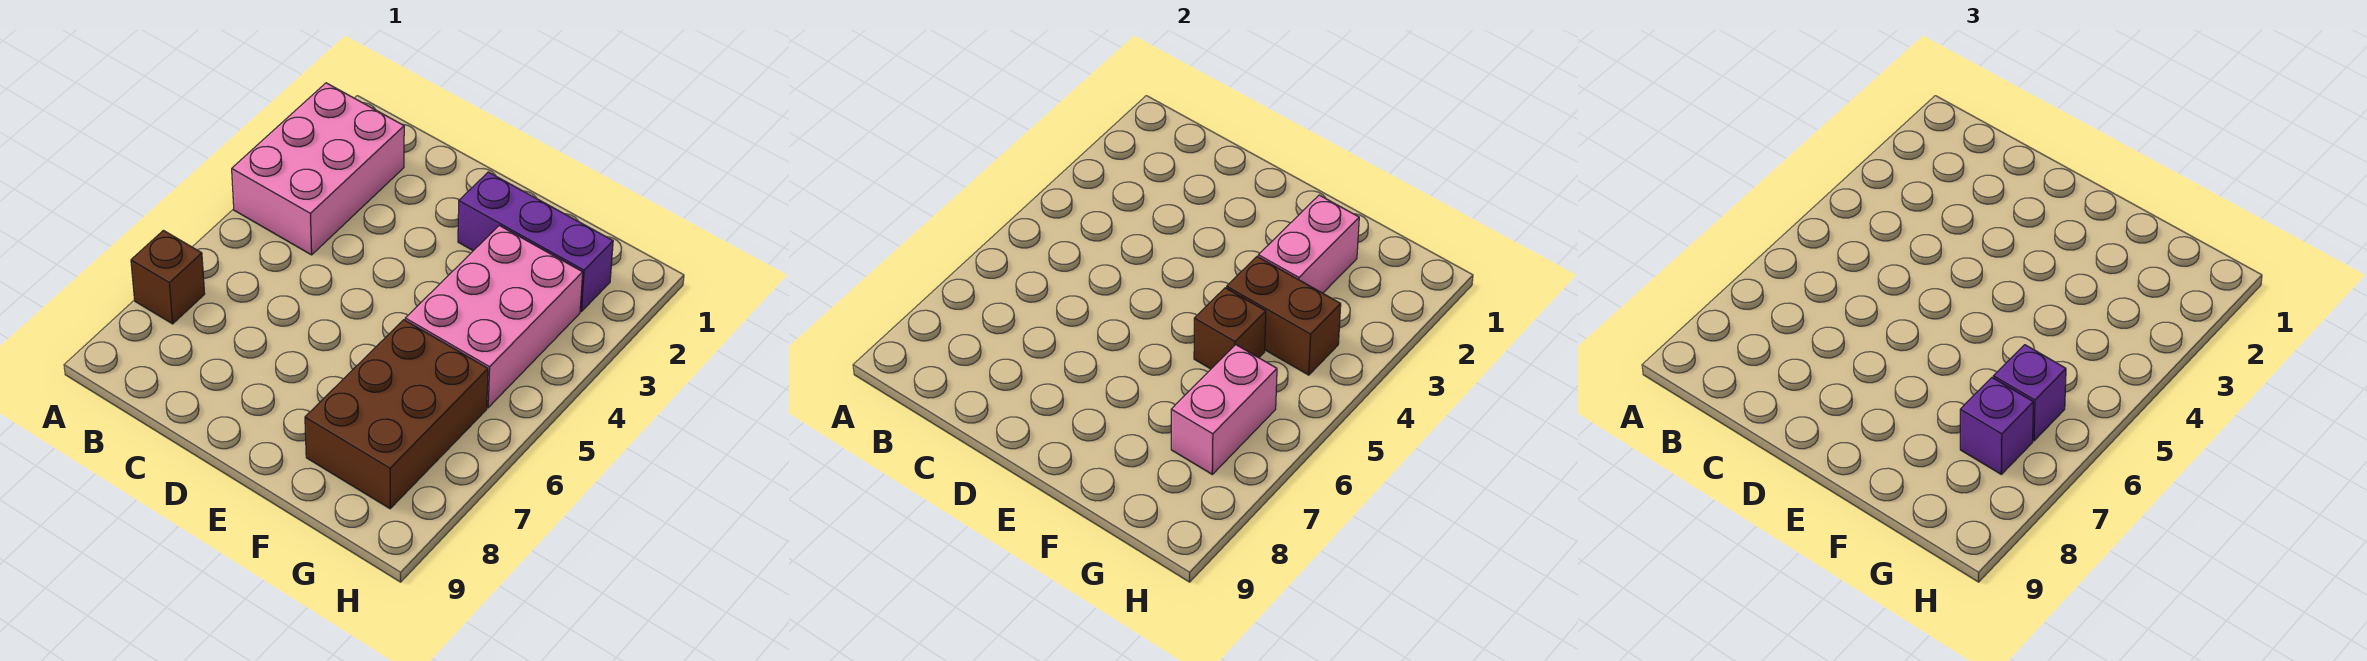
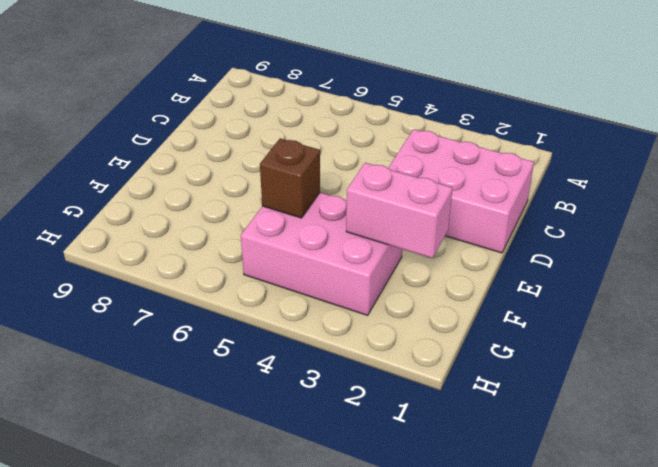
pink 2x3 brick [388,129,534,253] -> pink 2x3 brick moved to [232,83,404,255]
none -> brown 1x1 brick [131,231,205,324]
none -> purple 1x3 brick [458,172,613,312]

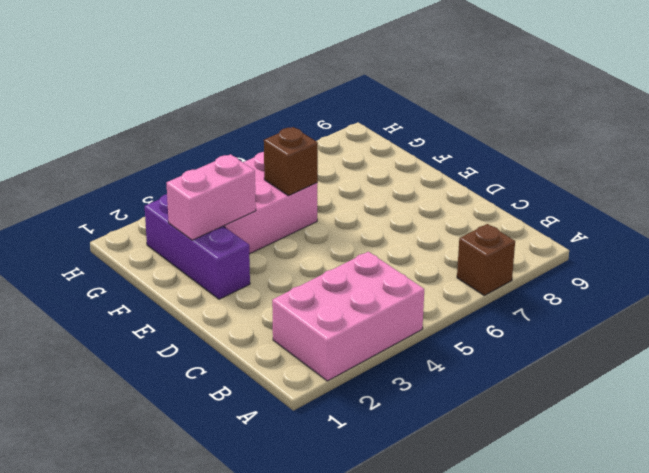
none -> brown 2x3 brick [305,320,488,509]
none -> brown 1x2 brick [1227,257,1341,375]

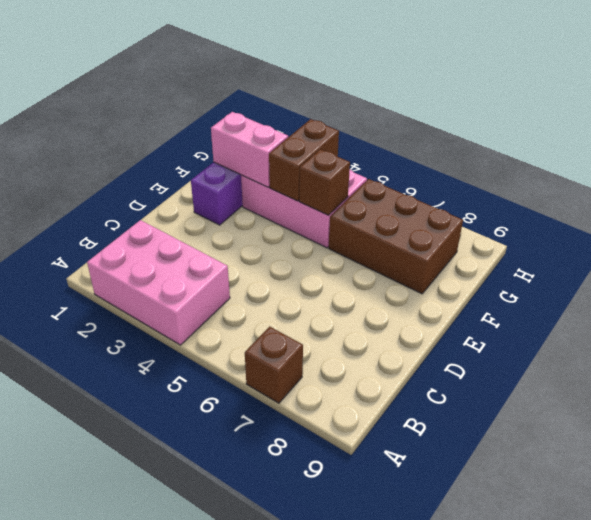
none -> pink 1x2 brick [1171,345,1277,474]
none -> purple 1x1 brick [1993,345,2066,441]

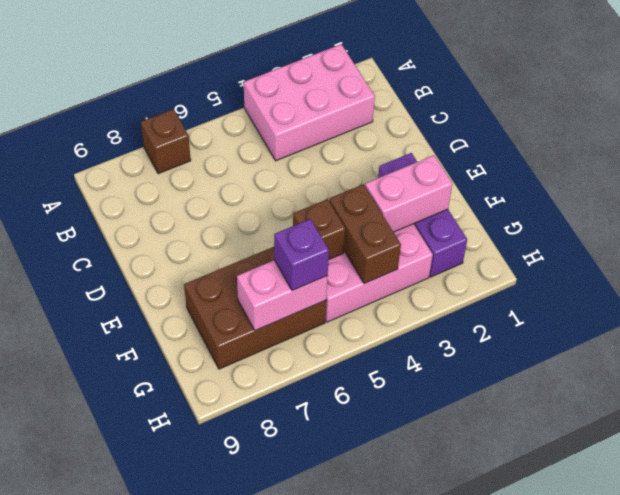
none -> purple 1x1 brick [1960,378,2033,474]

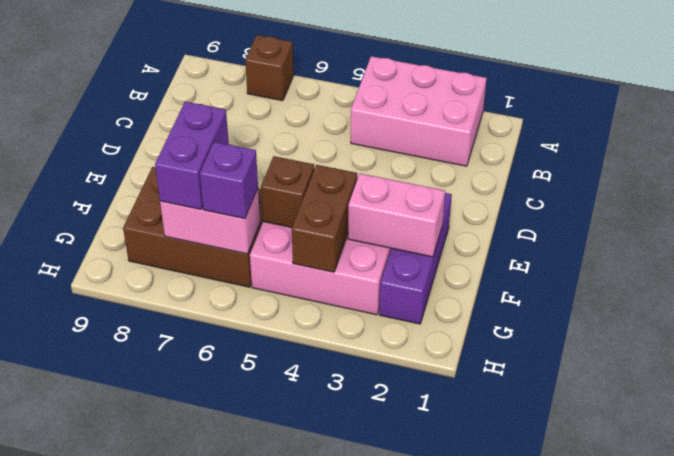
purple 1x2 brick [155,102,229,209] -> purple 1x1 brick [1960,378,2033,474]

